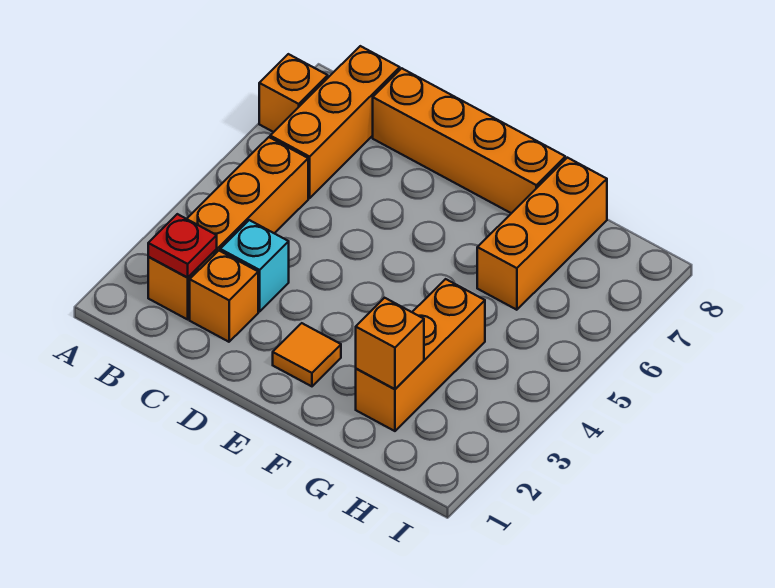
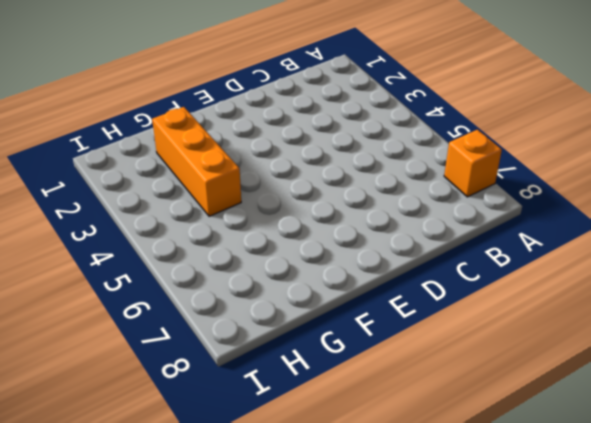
none -> orange 1x4 brick [148,137,308,319]
none -> orange 1x3 brick [270,46,400,198]

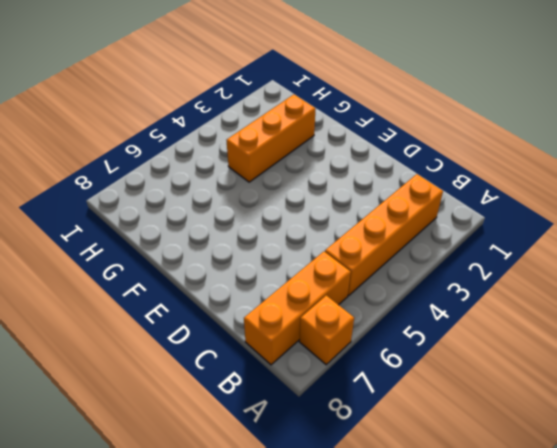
none -> orange 1x1 brick [190,251,258,342]
none -> cyan 1x1 brick [220,220,289,311]

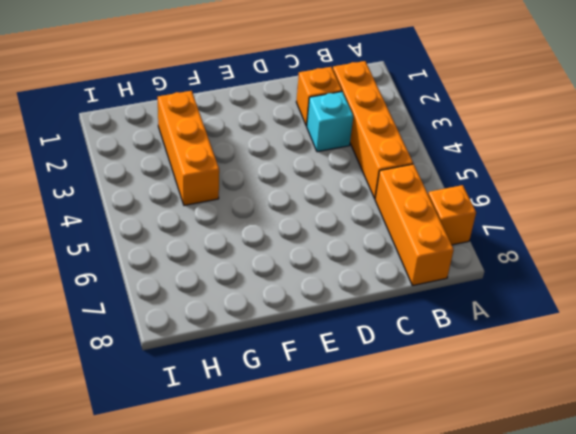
none -> orange 1x4 brick [373,68,565,213]
none -> orange 1x1 tile [273,323,341,386]

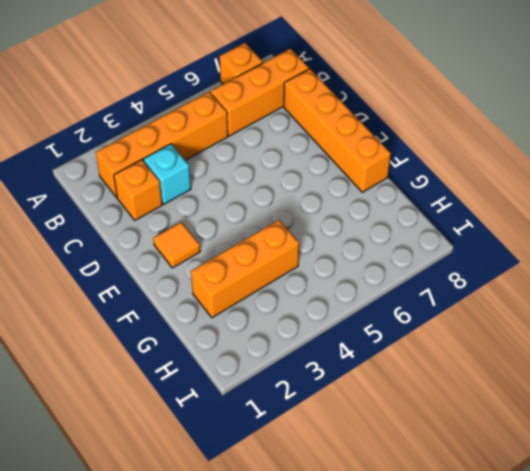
none -> orange 1x3 brick [477,158,607,310]
none -> red 1x1 plate [148,214,217,278]

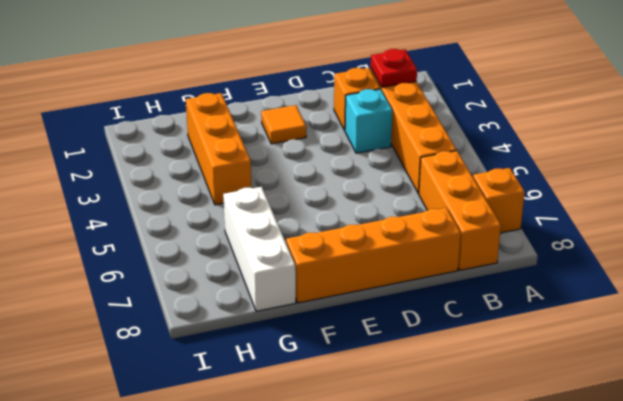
white 1x3 brick [223,187,296,311] -> orange 1x3 brick [477,158,607,310]
none -> orange 1x1 brick [356,298,424,389]

